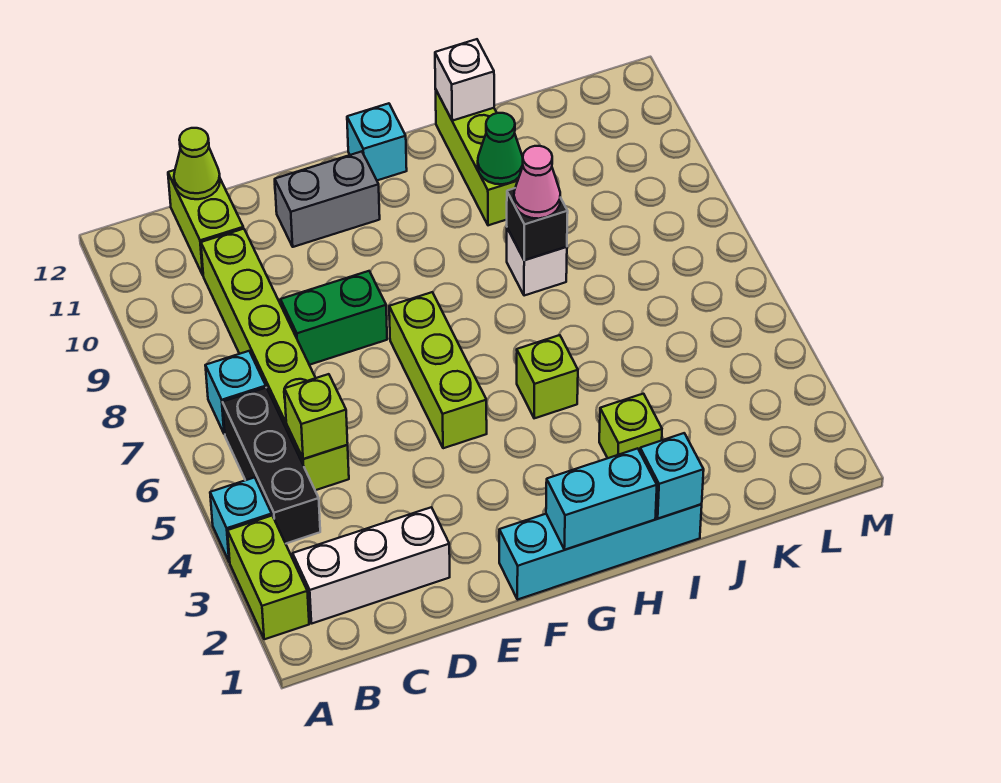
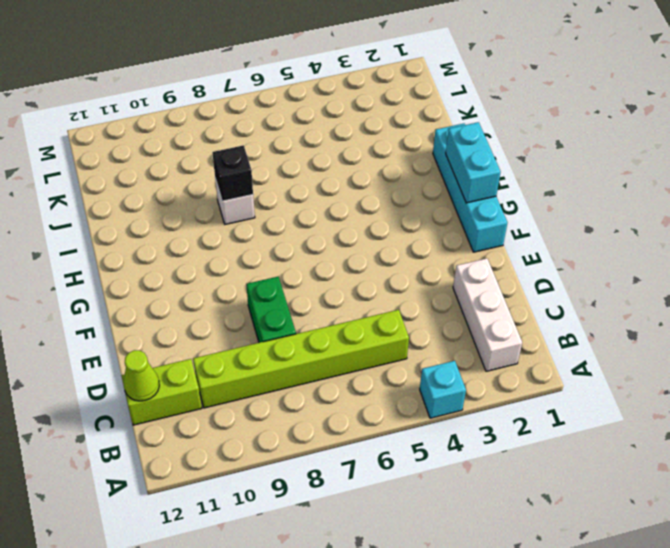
none -> lime 1x2 brick [227,516,309,639]
none -> black 1x3 brick [223,388,320,543]
none -> cyan 1x1 brick [205,351,266,434]

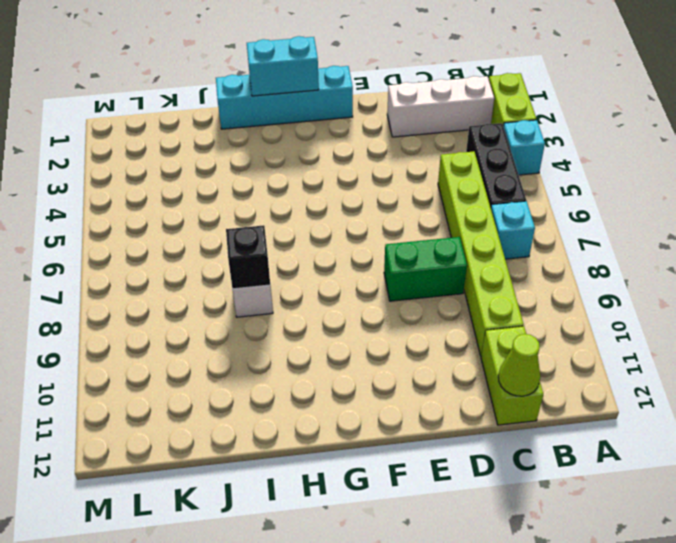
none -> grey 1x2 brick [275,151,380,247]
none -> lime 1x3 brick [389,292,487,448]
none -> cyan 1x1 brick [347,103,407,180]

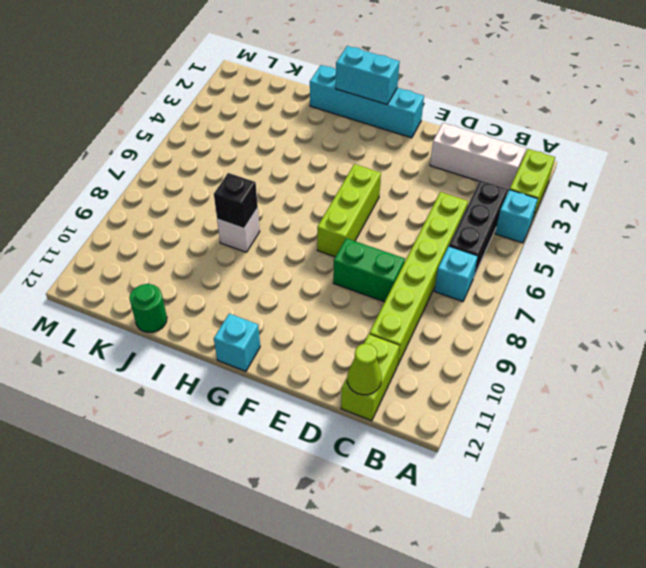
green 1x1 round brick [129,284,167,332] -> none
none -> grey 1x2 brick [275,151,380,247]
none -> lime 1x1 brick [517,335,578,418]
none -> lime 1x1 brick [599,394,662,458]

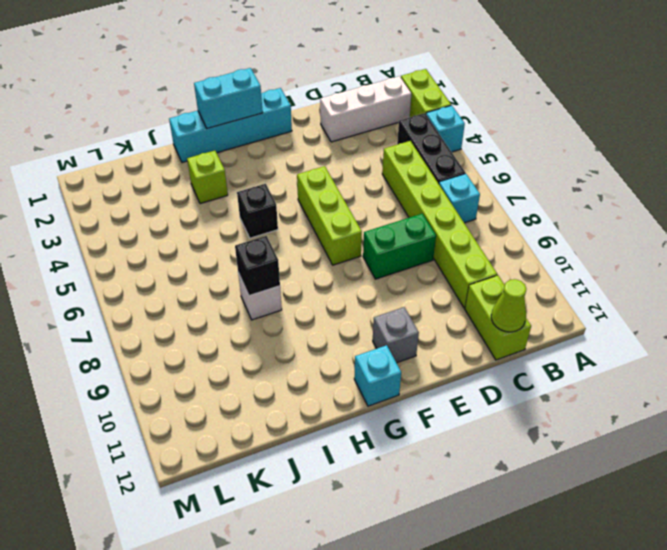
grey 1x1 brick [373,307,419,363] -> grey 1x2 brick [275,151,380,247]
black 1x1 brick [237,184,278,238] -> lime 1x1 brick [517,335,578,418]
none -> lime 1x3 brick [435,89,519,225]
none -> lime 1x1 brick [284,374,348,459]
none -> cyan 1x1 brick [640,433,704,519]

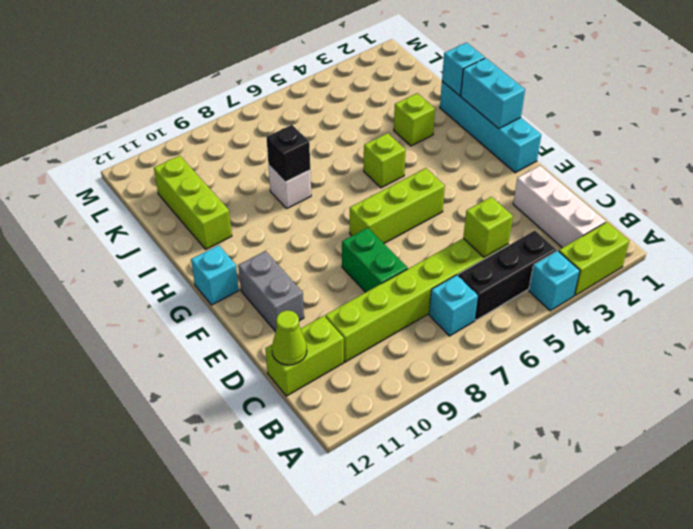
lime 1x3 brick [154,156,232,249] -> lime 1x3 brick turned to [435,89,519,225]
none -> green 1x1 cone [478,113,523,184]
none -> white 1x1 brick [435,39,494,121]
none -> pink 1x1 cone [514,146,560,219]

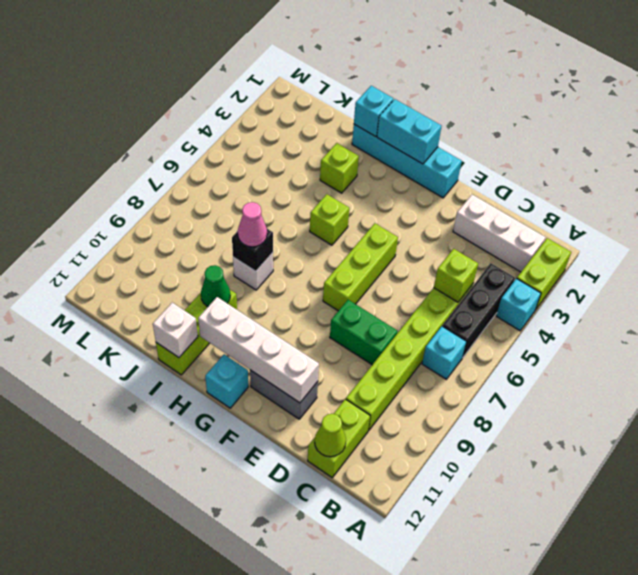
white 1x4 brick [198,297,319,403] -> none

